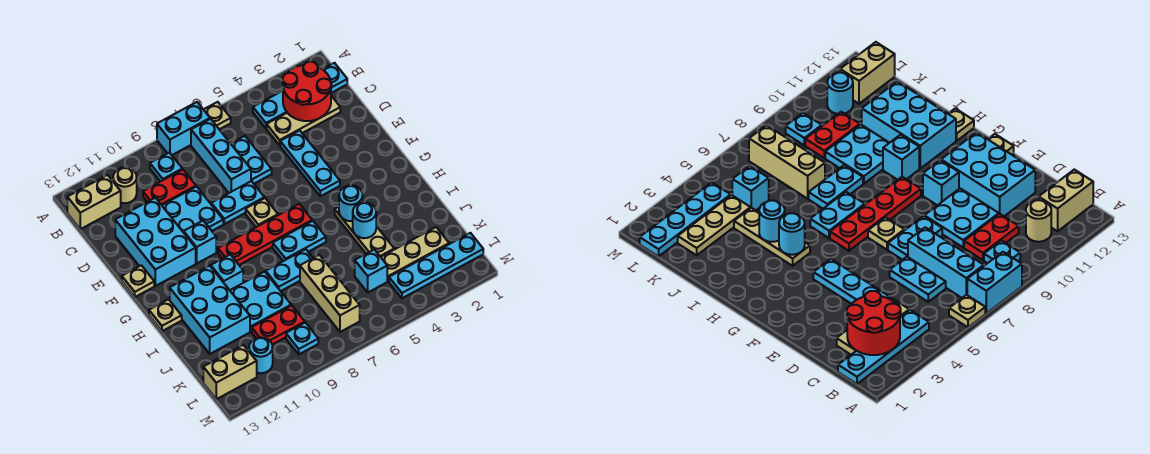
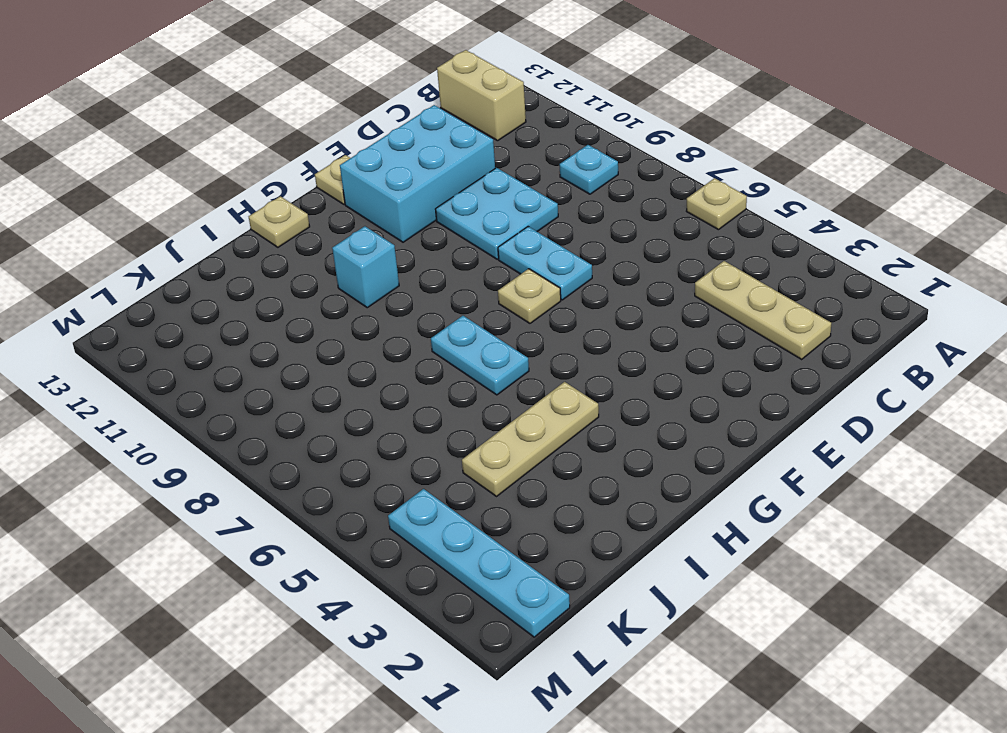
none -> cyan 1x2 brick [157,102,210,155]
none -> cyan 1x4 plate [253,63,347,128]
none -> cyan 1x3 brick [191,119,251,193]
none -> tan 1x1 round brick [113,167,137,203]

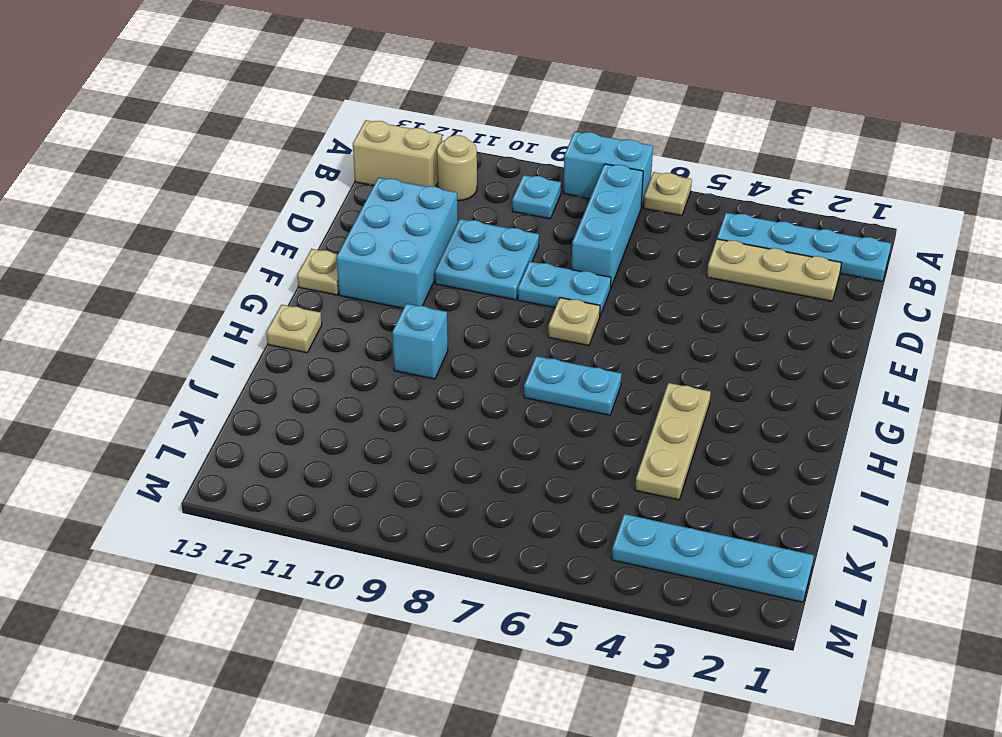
none -> cyan 1x2 plate [231,136,272,184]
none -> red 1x2 plate [143,170,196,205]
none -> cyan 1x3 plate [280,130,340,196]
none -> cyan 1x1 brick [184,221,216,263]

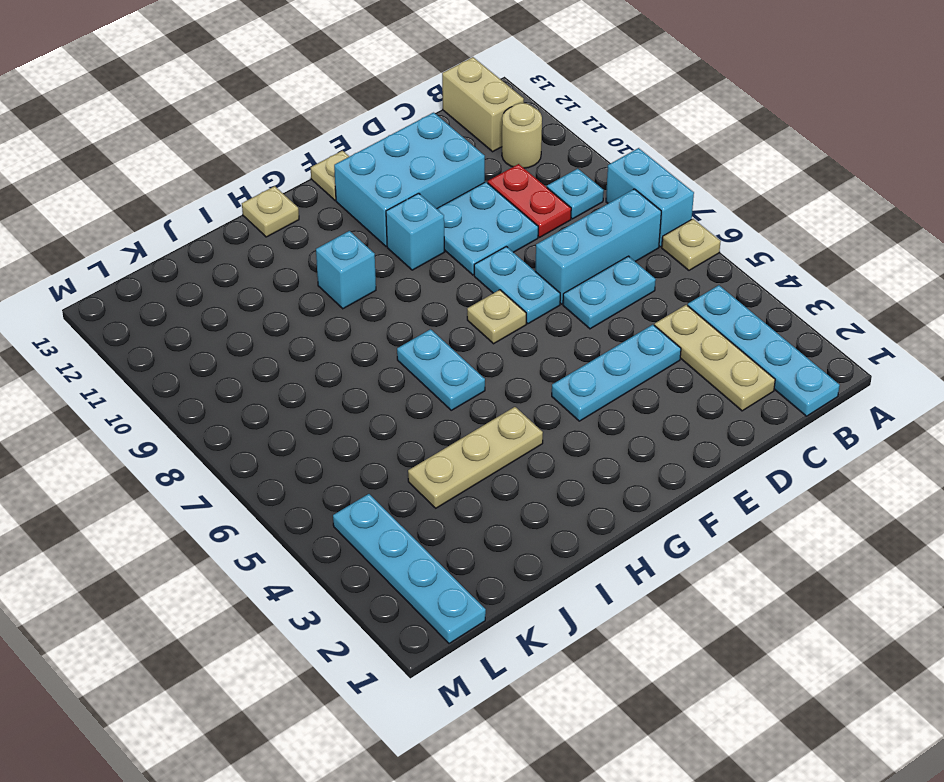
none -> red 1x4 plate [218,204,312,265]
none -> cyan 2x3 brick [170,266,250,354]
none -> cyan 1x2 plate [266,249,313,291]
none -> cyan 2x2 plate [230,272,291,332]

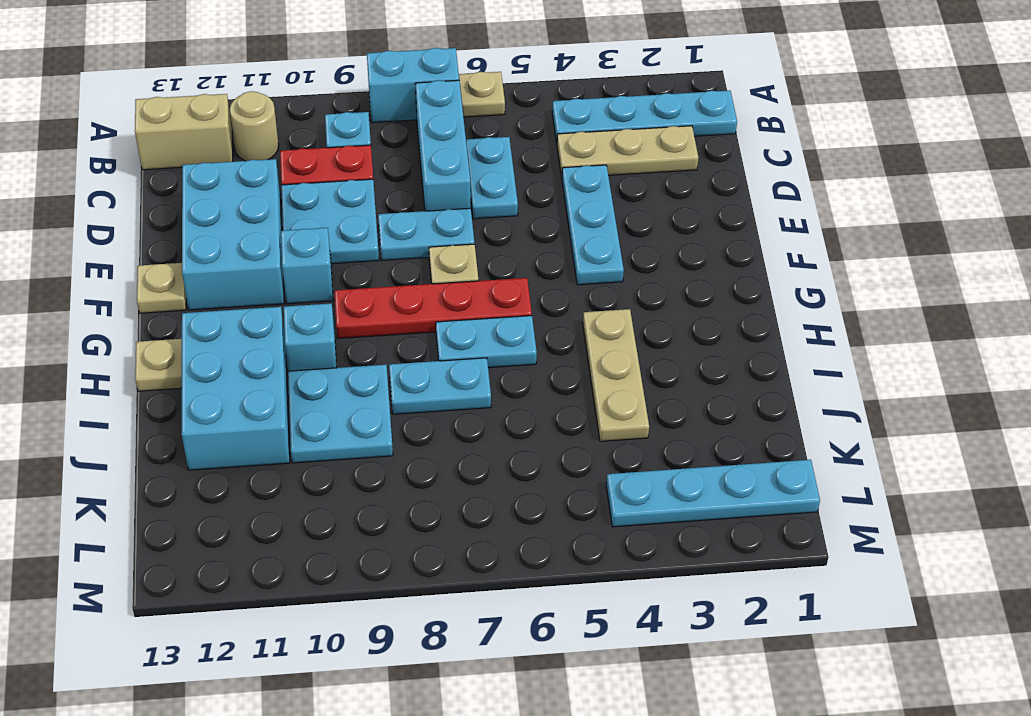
none -> tan 1x3 brick [300,255,360,332]
none -> tan 1x3 plate [381,227,449,281]
none -> cyan 1x1 brick [355,250,387,292]
none -> red 1x2 plate [252,305,305,345]

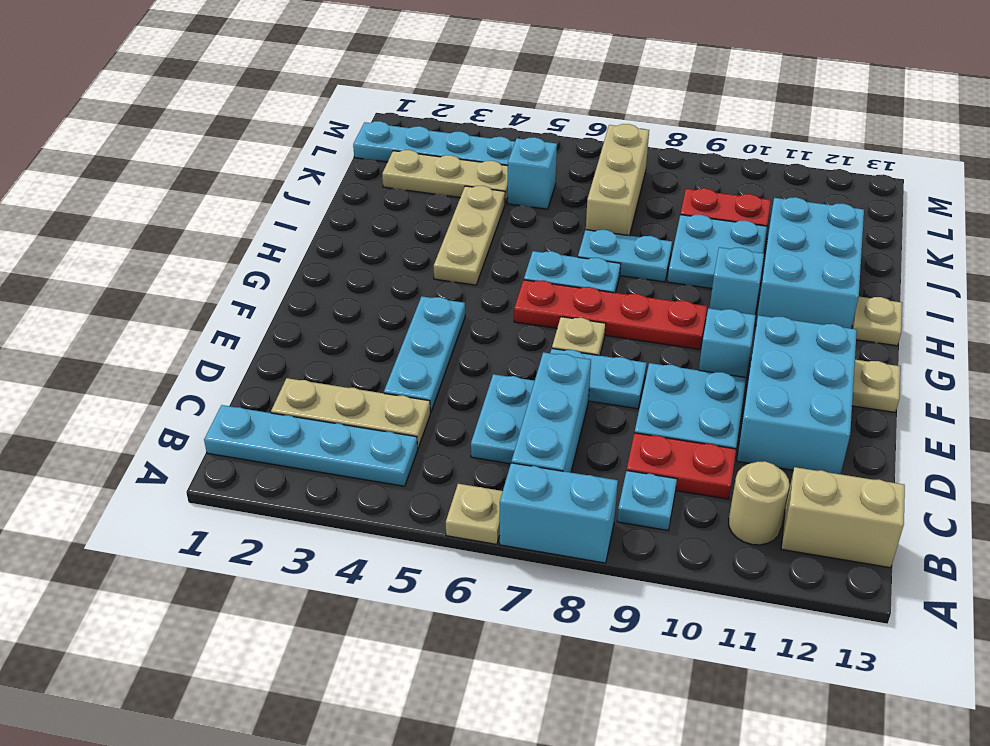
none -> cyan 1x1 plate [286,323,318,354]
none -> cyan 1x1 round brick [249,337,273,373]
none -> tan 1x2 brick [203,345,257,399]
none -> red 2x2 round brick [283,62,332,121]

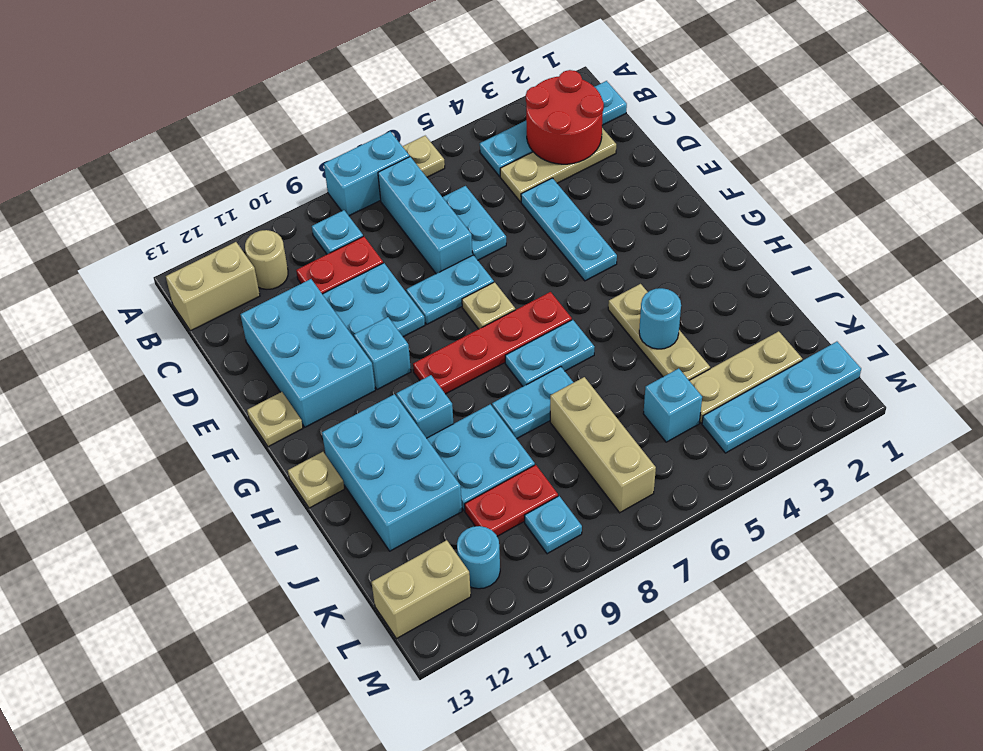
none -> cyan 1x1 round brick [339,185,363,221]

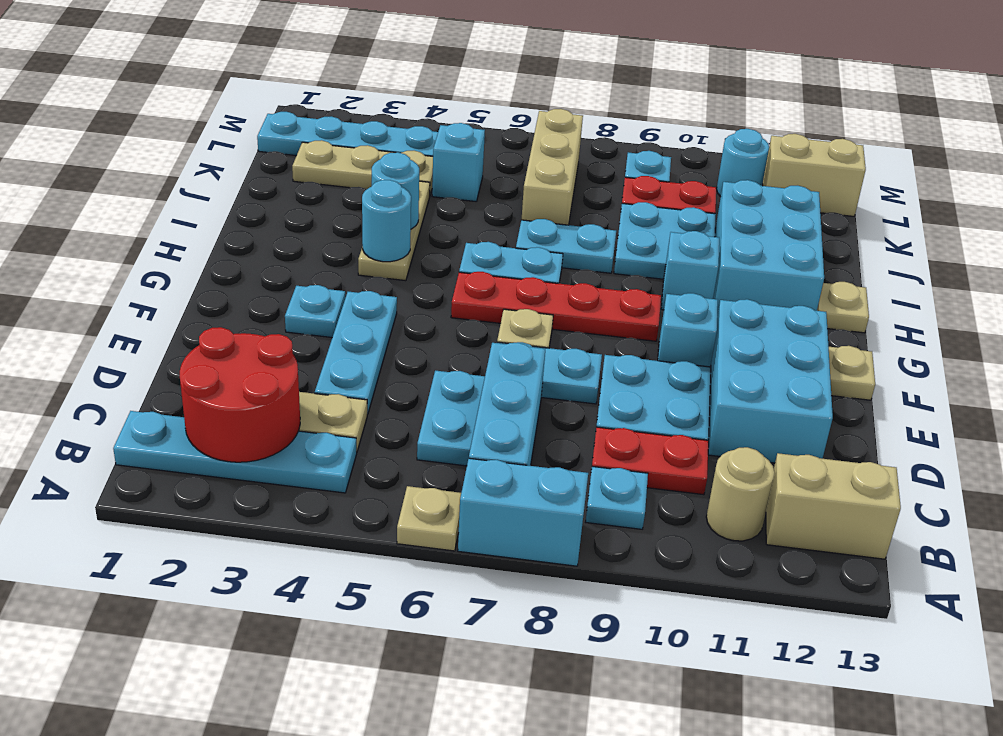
cyan 1x1 plate [285,285,345,337] -> none

